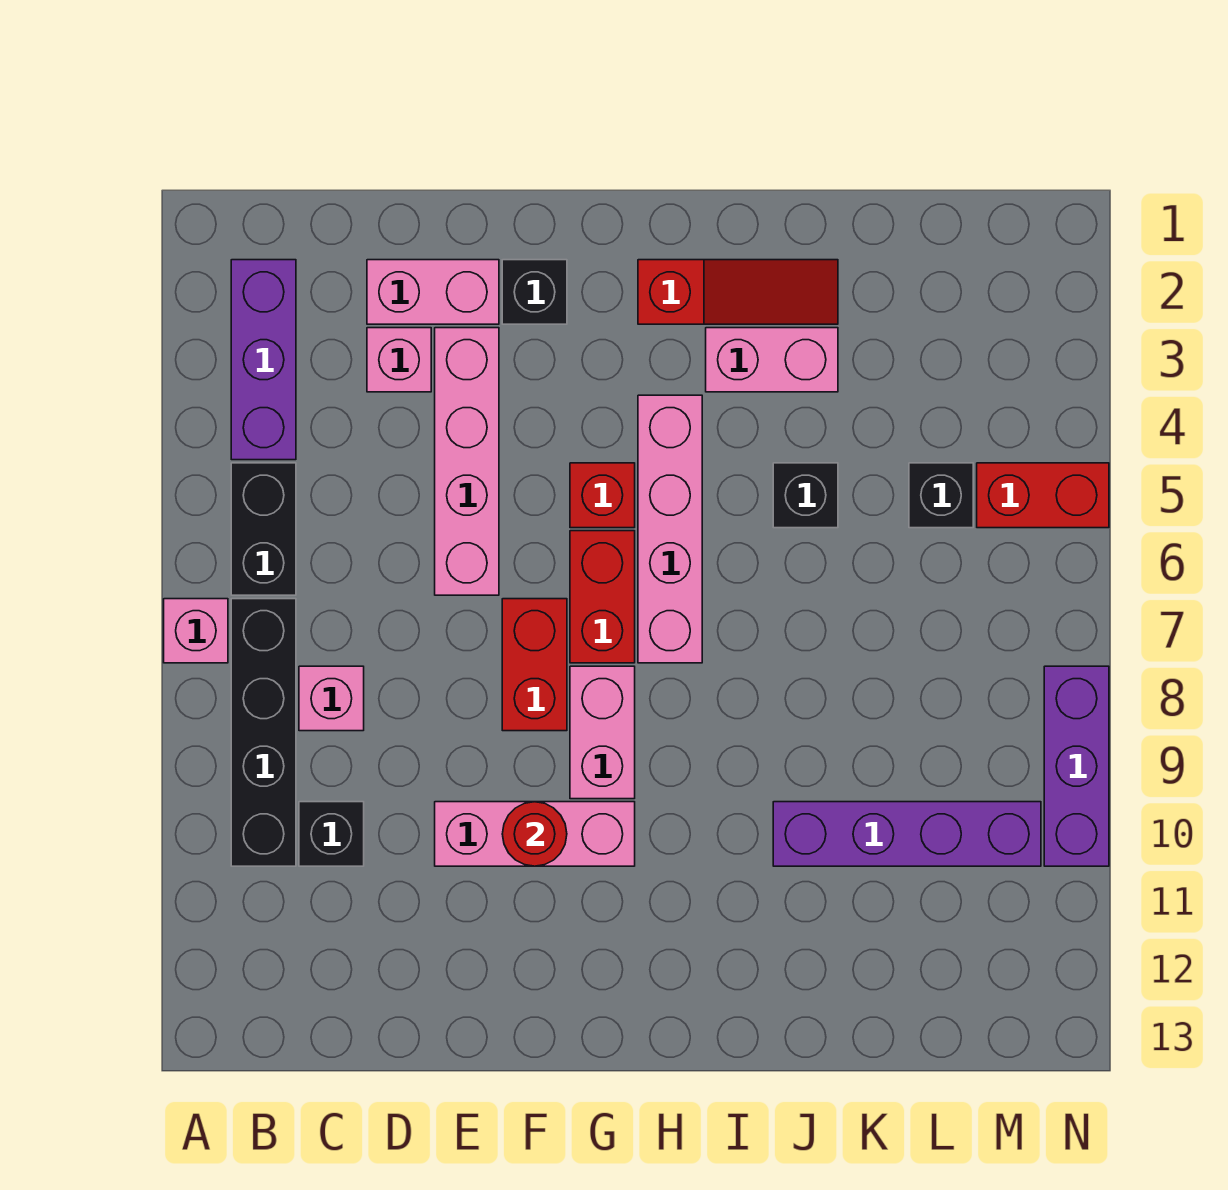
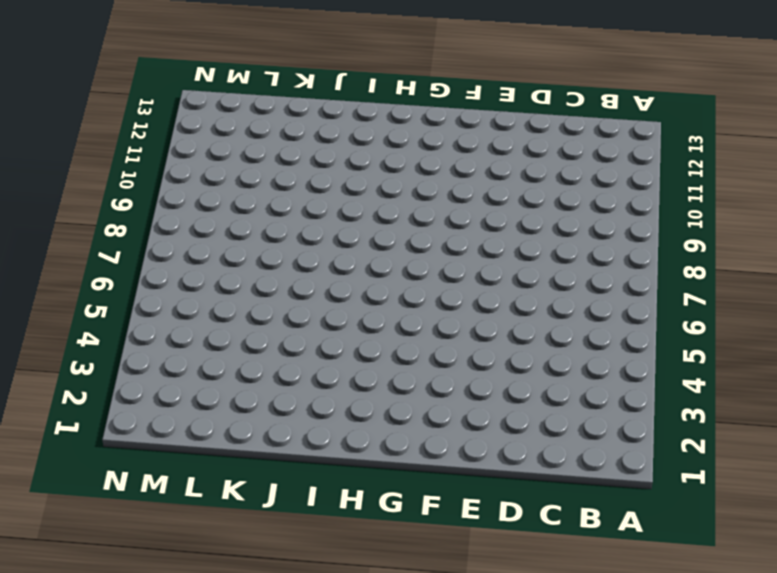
none -> pink 1x1 brick [164,599,228,663]
none -> purple 1x3 brick [231,260,296,460]
none -> black 1x2 brick [231,463,296,595]

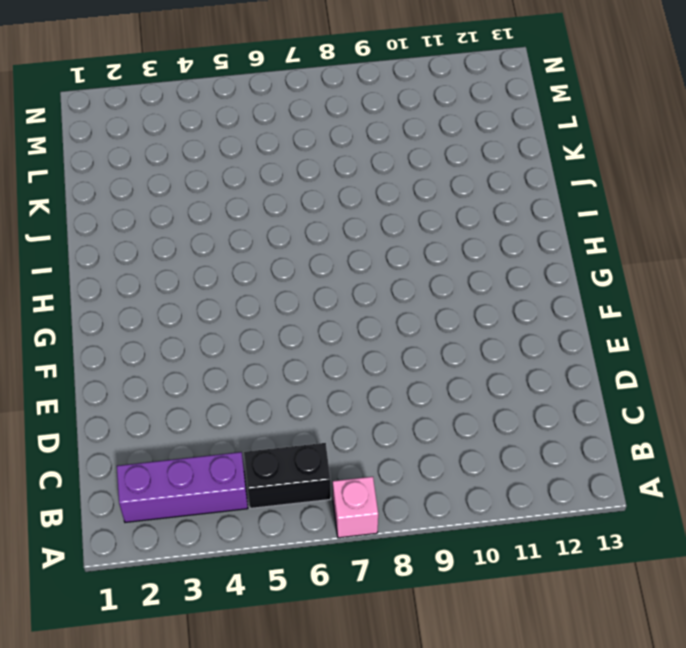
none -> black 1x4 brick [231,599,296,866]
none -> pink 1x1 brick [299,666,364,731]
none -> black 1x1 brick [299,802,364,866]

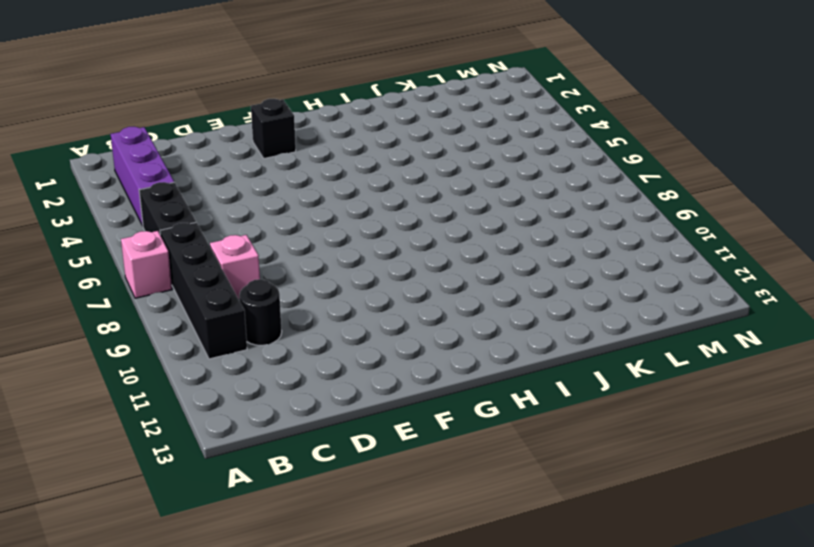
black 1x1 round brick [239,279,282,345] -> black 1x1 brick [299,802,364,866]
none -> pink 1x2 brick [367,260,499,324]
none -> pink 1x1 brick [367,328,431,392]
none -> pink 1x4 brick [435,328,499,595]

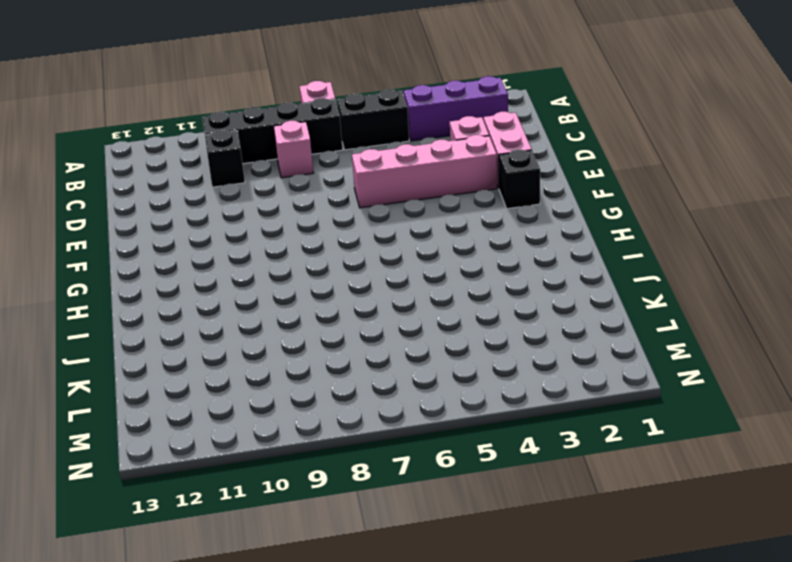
none -> pink 1x3 brick [435,802,635,866]
none -> red 1x2 brick [502,599,567,731]
none -> red 1x1 brick [570,463,635,528]

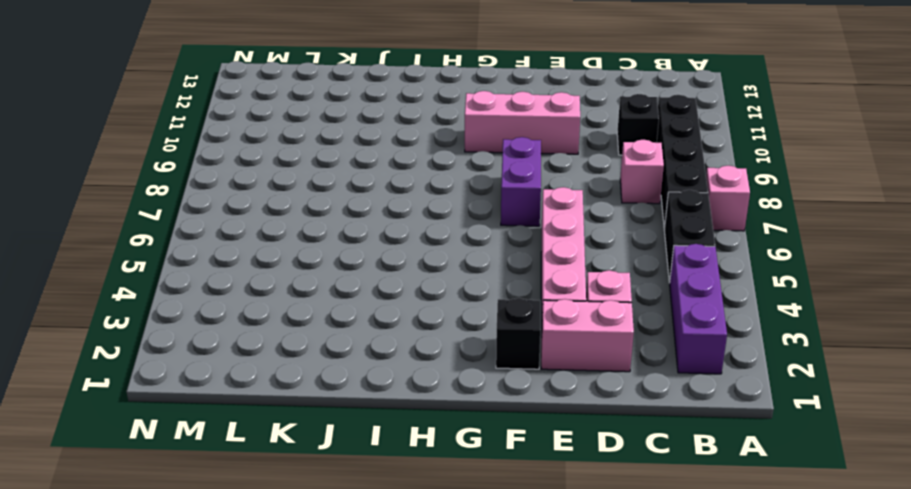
purple 1x2 brick [501,137,541,226] -> red 1x2 brick [502,599,567,731]
none -> red 1x1 brick [570,463,635,528]
none -> red 1x2 brick [570,531,635,663]
none -> pink 1x2 brick [570,666,635,799]

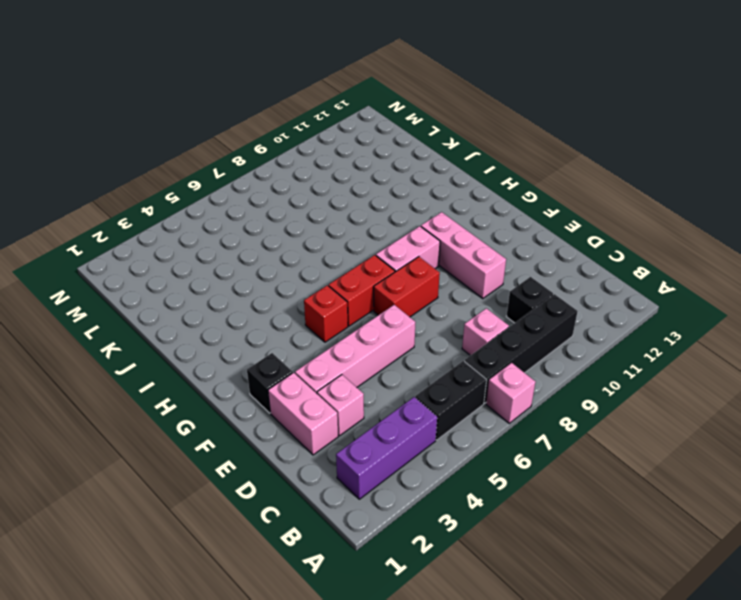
none -> red 1x3 slope [638,260,838,324]
none -> pink 1x4 brick [638,395,702,663]
none -> pink 1x2 brick [706,328,838,392]

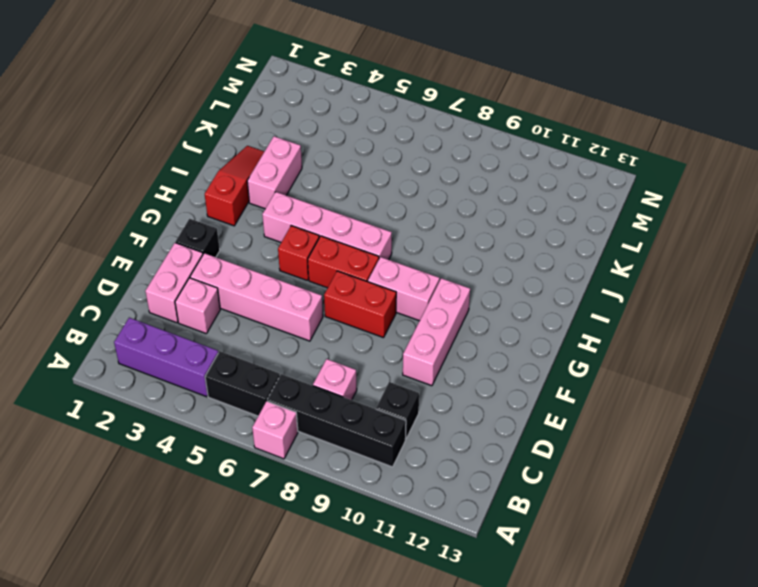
none -> black 1x1 brick [773,463,838,528]
none -> purple 1x4 brick [773,802,1041,866]
none -> black 1x1 brick [909,463,973,528]

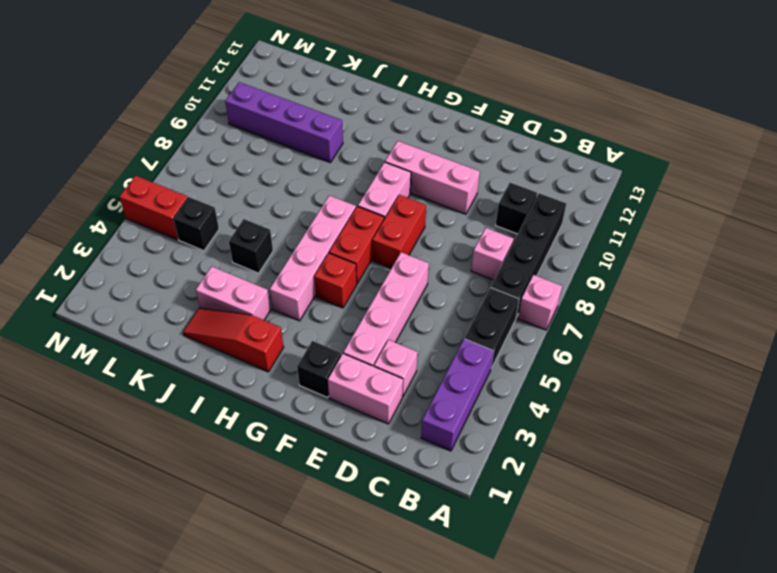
none -> purple 1x3 brick [1044,666,1109,866]
none -> red 1x1 round brick [502,802,567,866]

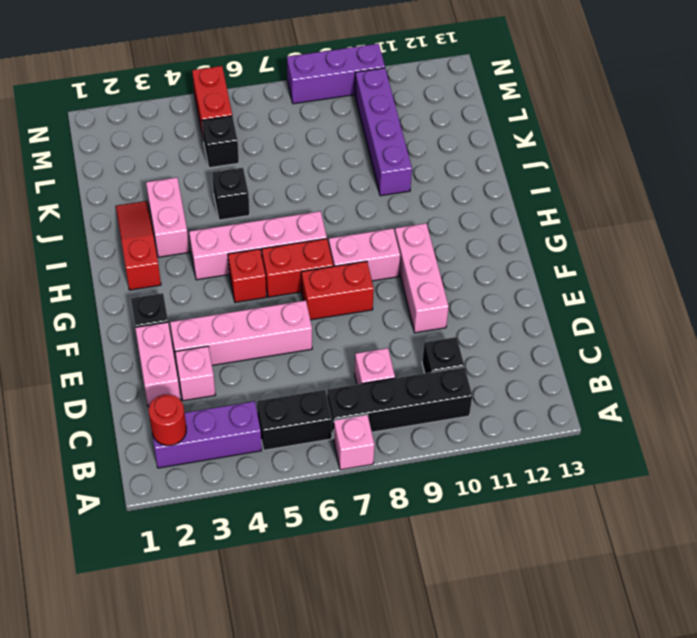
red 1x1 round brick [149,394,186,446] -> red 1x1 round brick moved to [502,802,567,866]

